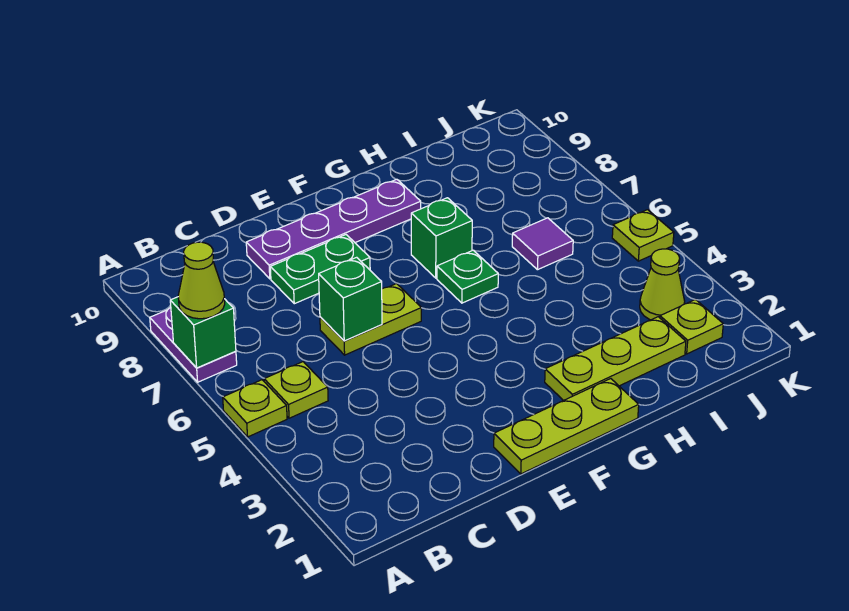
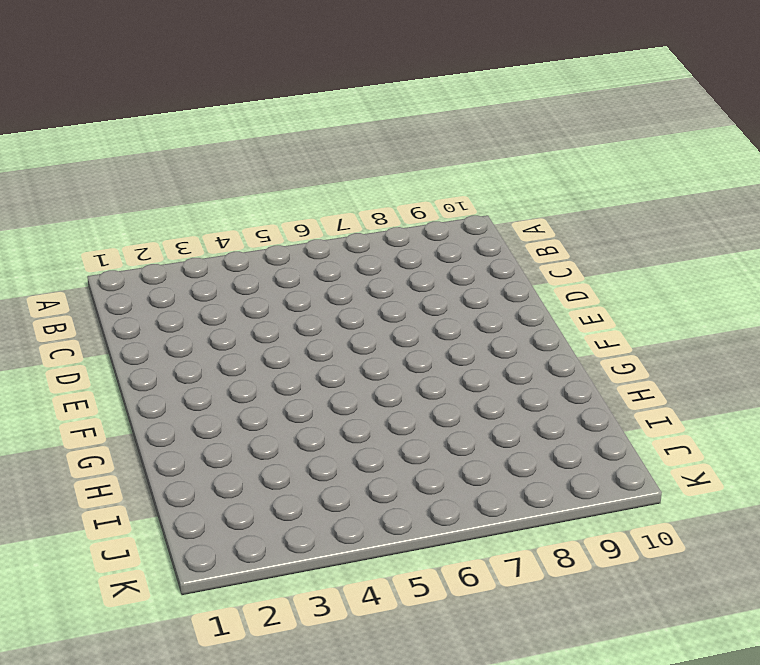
none -> lime 1x1 plate [223,380,287,437]
none -> purple 1x2 plate [150,307,237,382]
none -> lime 1x1 plate [264,362,328,418]

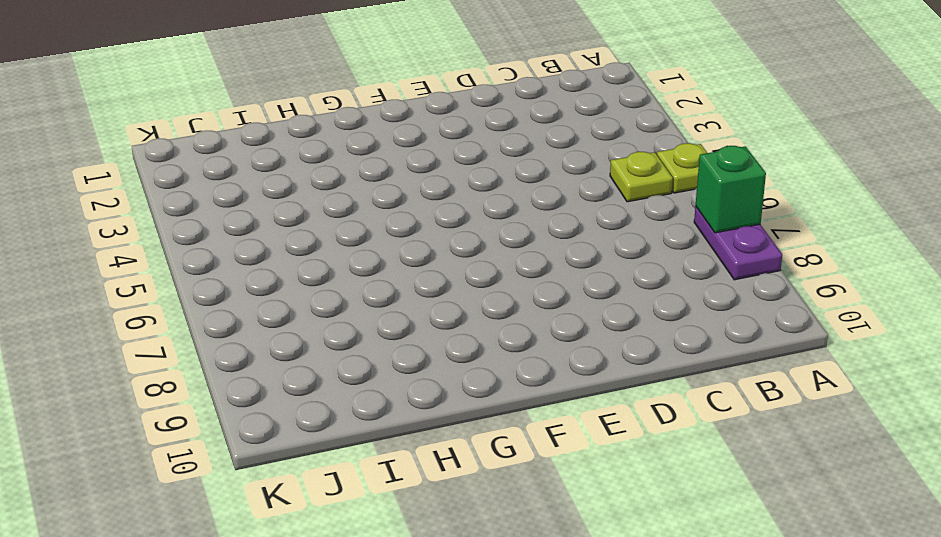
none -> lime 1x2 plate [320,284,421,355]
none -> green 1x2 plate [270,235,370,304]
none -> purple 1x4 plate [246,179,421,279]

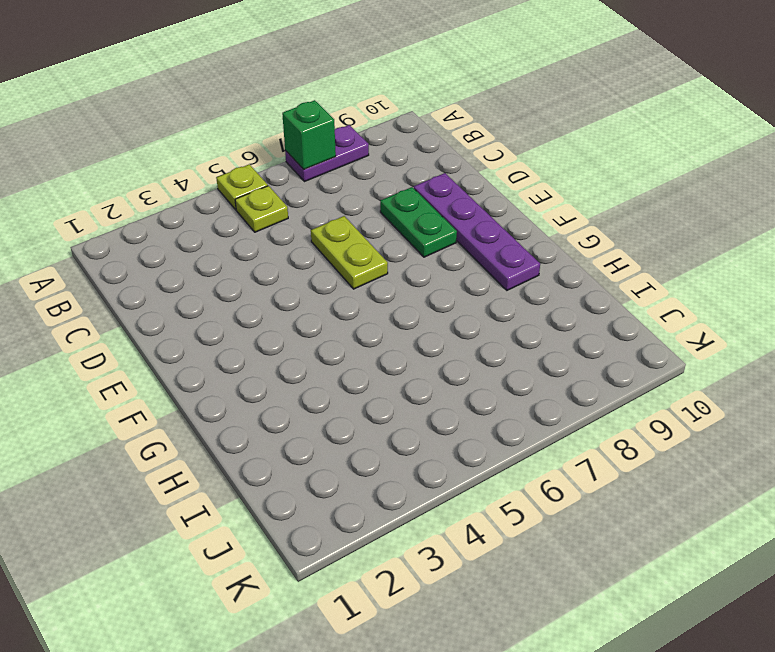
none -> lime 1x3 plate [494,379,639,474]
none -> lime 1x3 plate [545,317,686,401]
none -> green 1x1 plate [437,250,498,303]

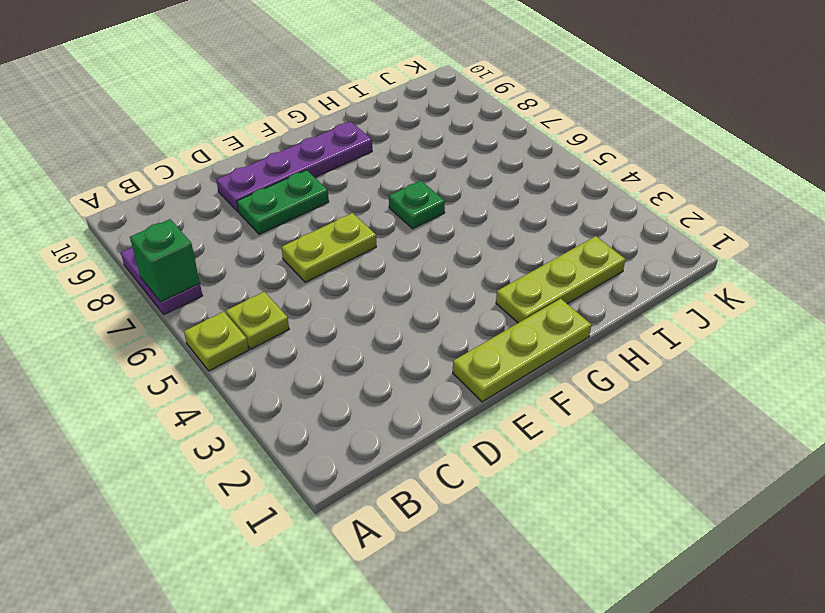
none -> green 1x1 brick [411,198,472,278]
none -> purple 1x1 tile [512,218,573,270]
none -> lime 1x1 plate [660,300,723,354]

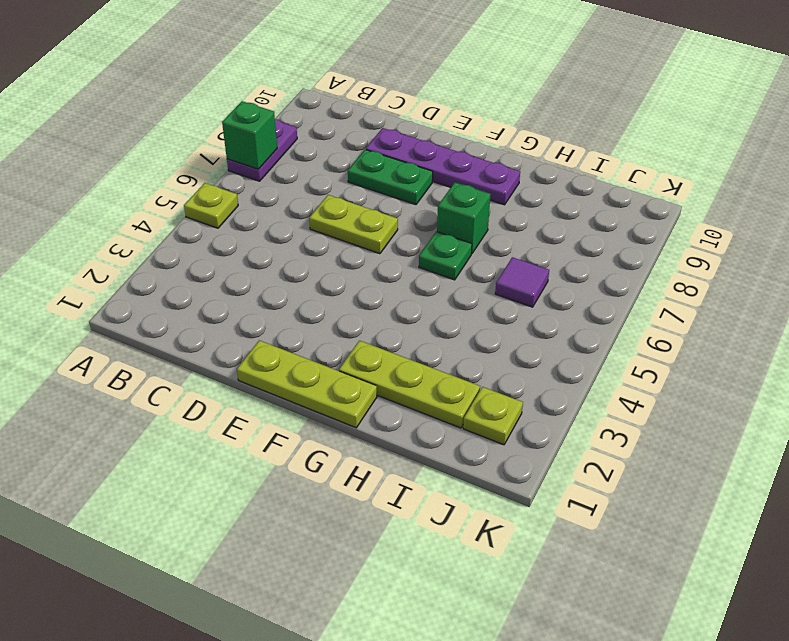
none -> lime 1x1 plate [264,362,328,418]
none -> lime 1x1 cone [640,249,685,320]
none -> lime 1x1 plate [612,210,674,261]

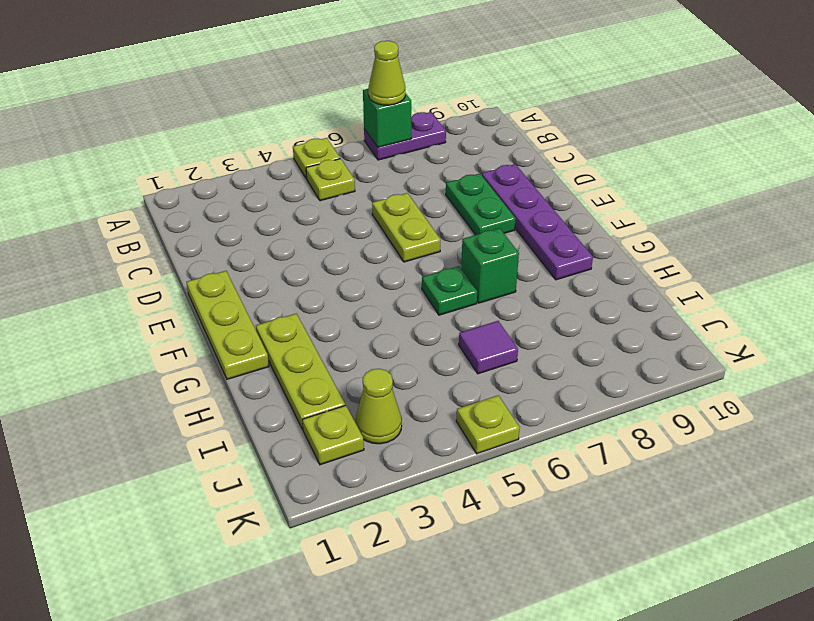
none -> green 1x1 brick [319,257,382,341]

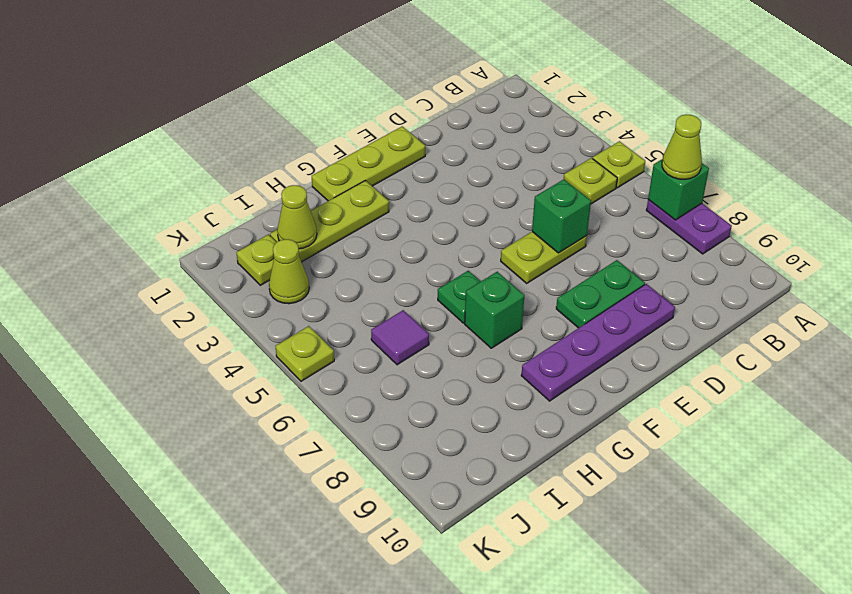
lime 1x1 cone [277,185,317,249] -> none

